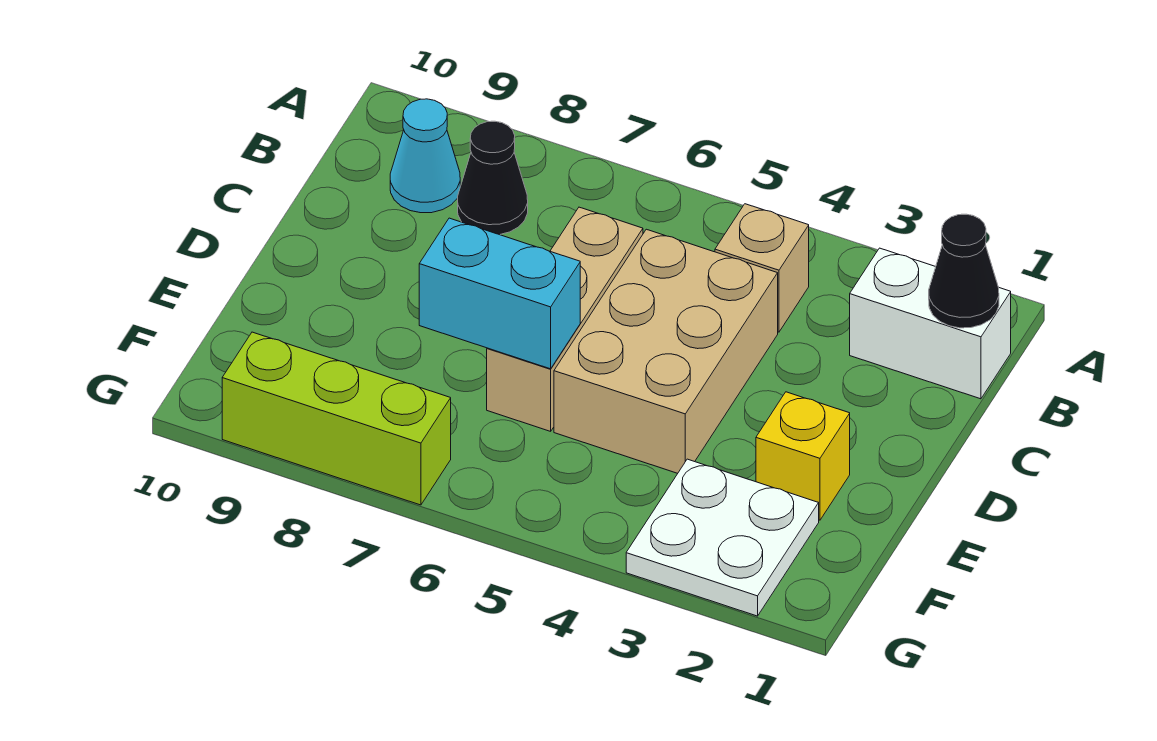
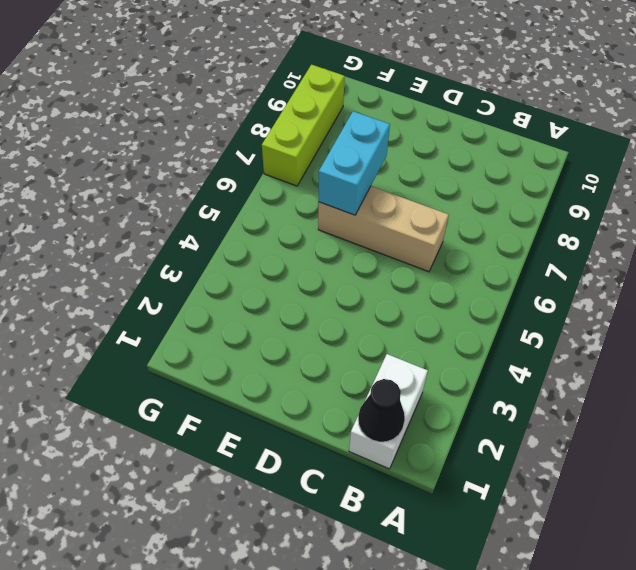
none -> tan 1x1 brick [715,204,809,332]
none -> black 1x1 cone [458,121,528,235]

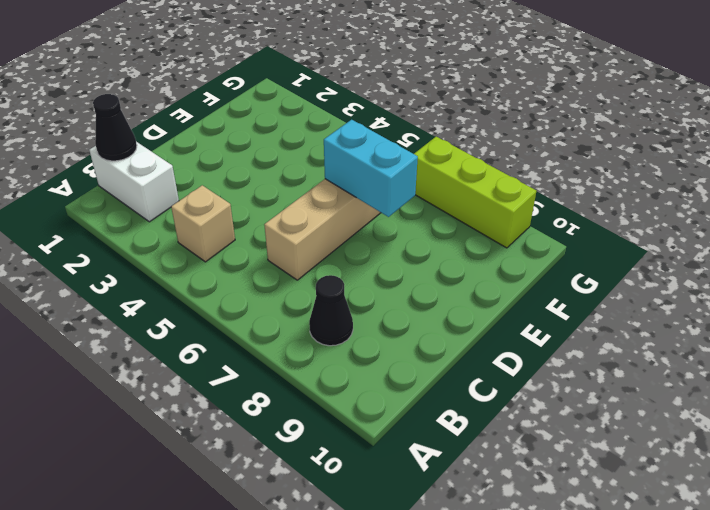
none -> cyan 1x1 cone [390,99,460,213]
none -> tan 2x3 brick [554,229,778,473]

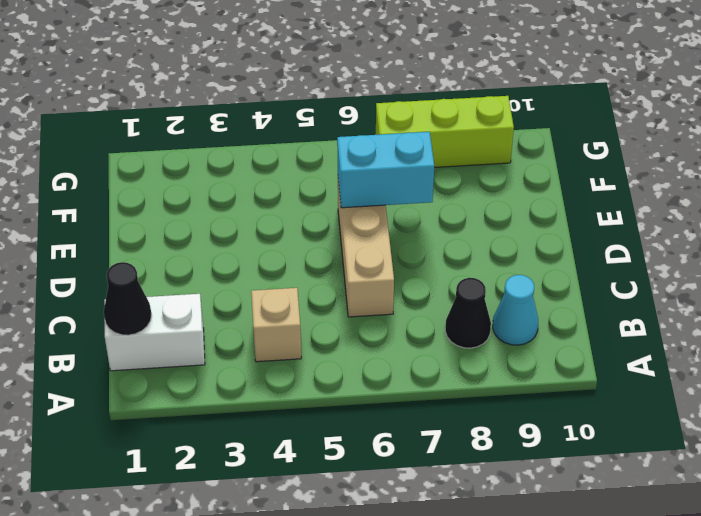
none -> tan 2x3 brick [554,229,778,473]
none -> yellow 1x1 brick [756,392,850,520]

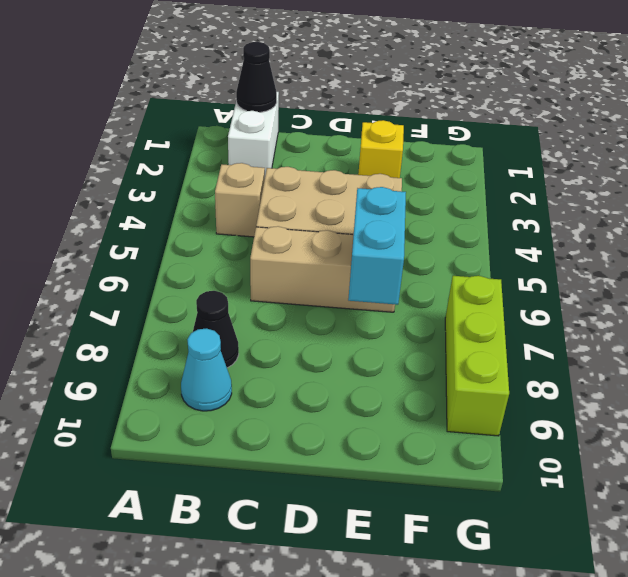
none -> white 2x2 plate [626,459,819,616]

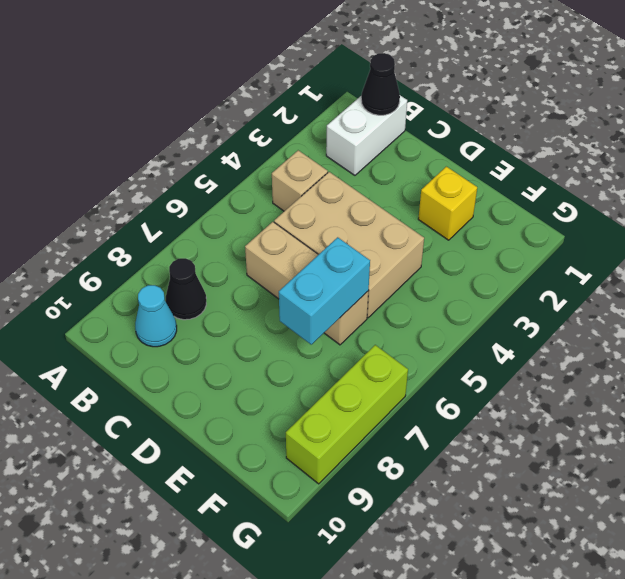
none -> white 2x2 plate [626,459,819,616]

